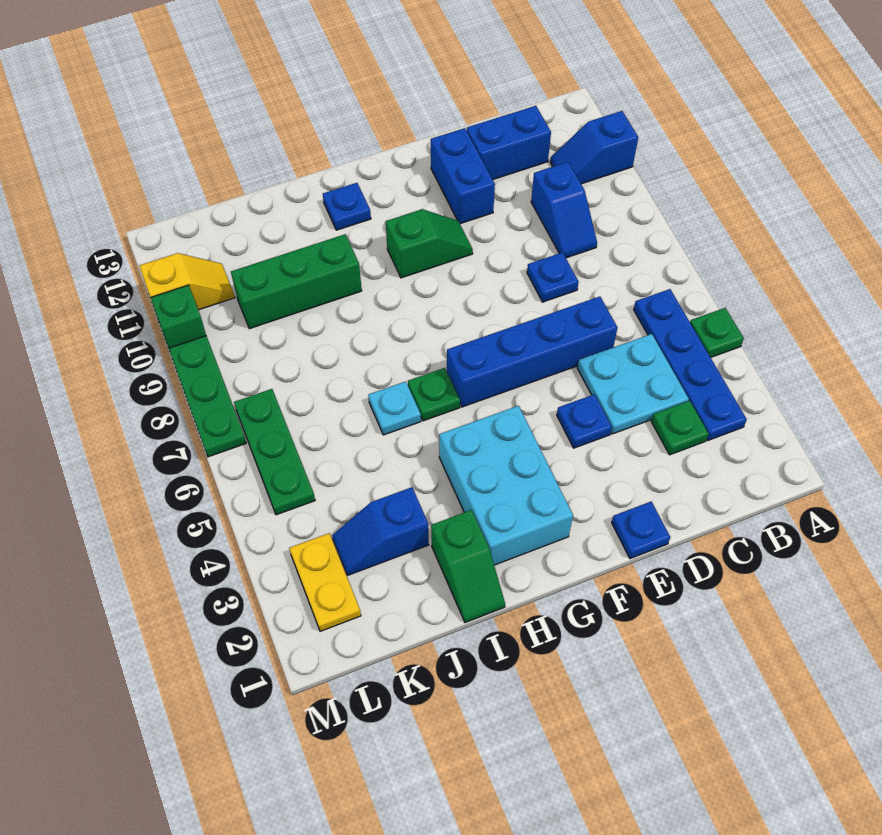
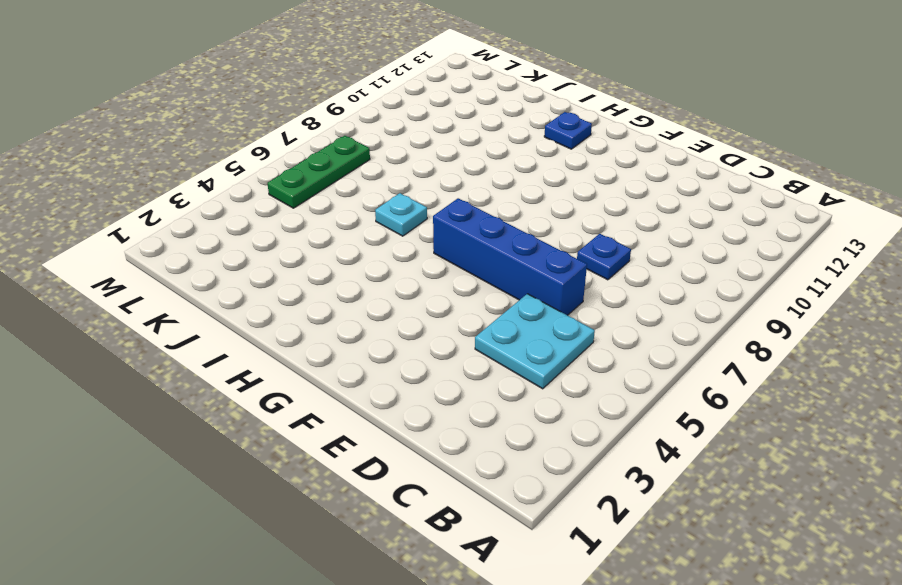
none -> green 1x1 plate [690,308,744,357]
none -> blue 1x2 slope [550,111,638,184]
none -> blue 1x4 plate [634,289,747,440]

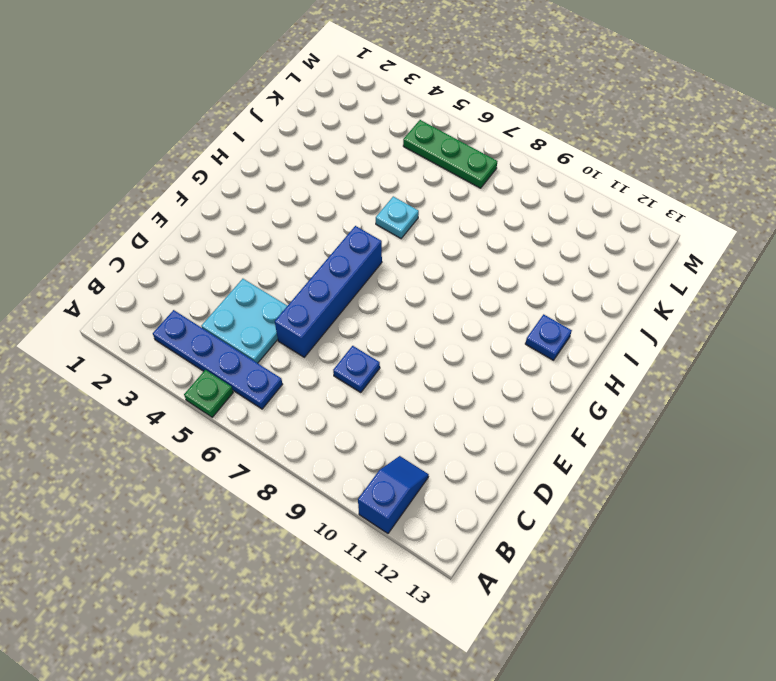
none -> green 1x1 plate [651,401,709,455]
none -> blue 1x2 slope [531,162,597,258]
none -> blue 1x2 brick [467,106,551,179]

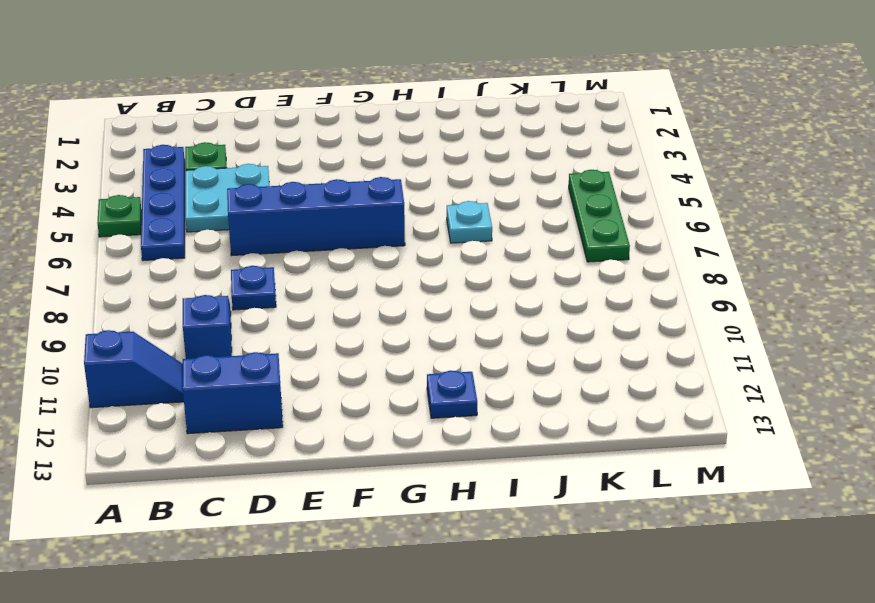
none -> blue 1x1 plate [612,502,670,559]
none -> blue 1x1 plate [557,394,612,448]
none -> blue 1x2 brick [431,128,495,224]

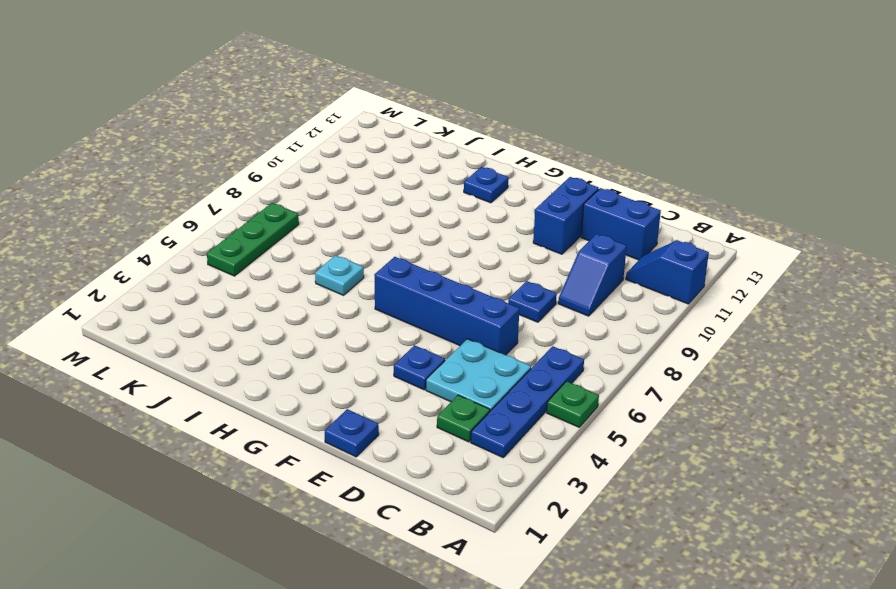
none -> green 1x2 slope [386,209,473,278]
none -> cyan 2x3 brick [439,406,573,565]
none -> green 1x1 plate [408,368,460,421]

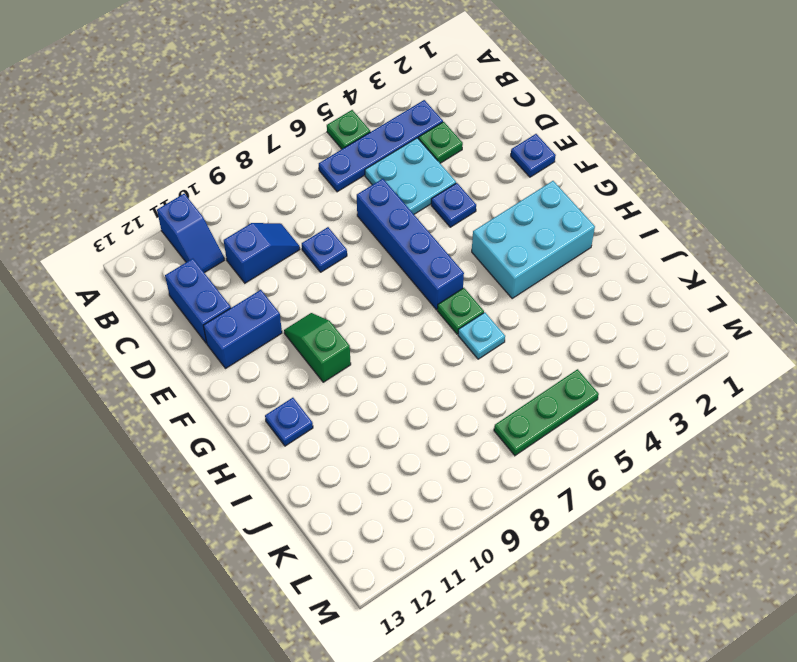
none -> green 1x2 slope [431,510,505,623]
none -> green 1x3 brick [231,234,362,329]
none -> blue 1x2 slope [332,487,429,575]

